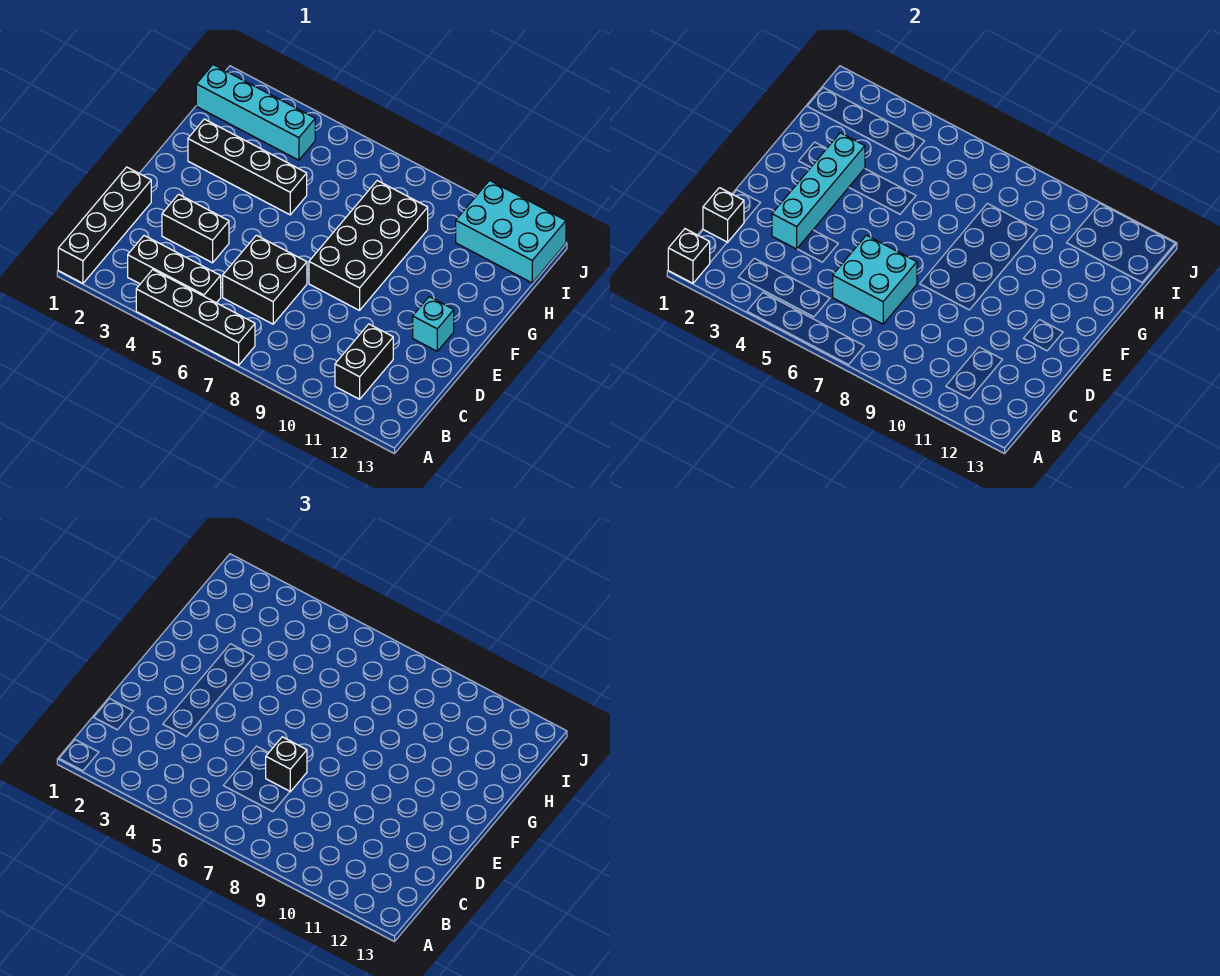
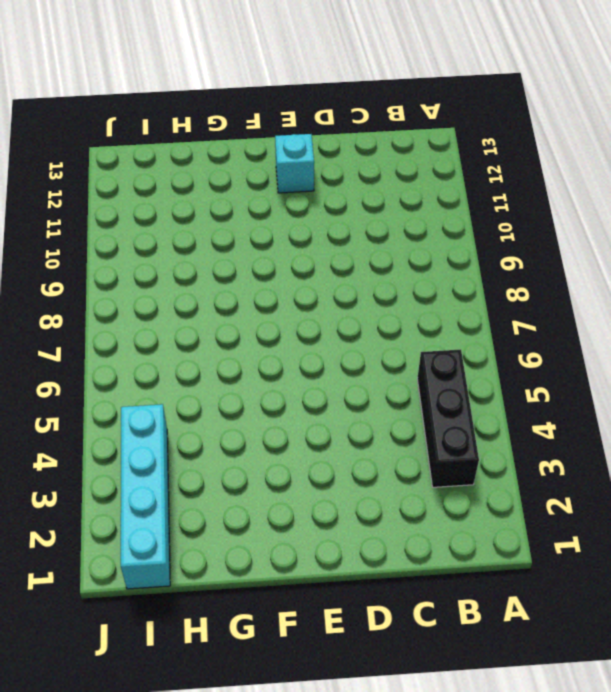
none -> black 1x4 brick [58,167,151,283]
none -> black 1x4 brick [136,270,255,365]
none -> black 1x2 brick [335,324,393,399]

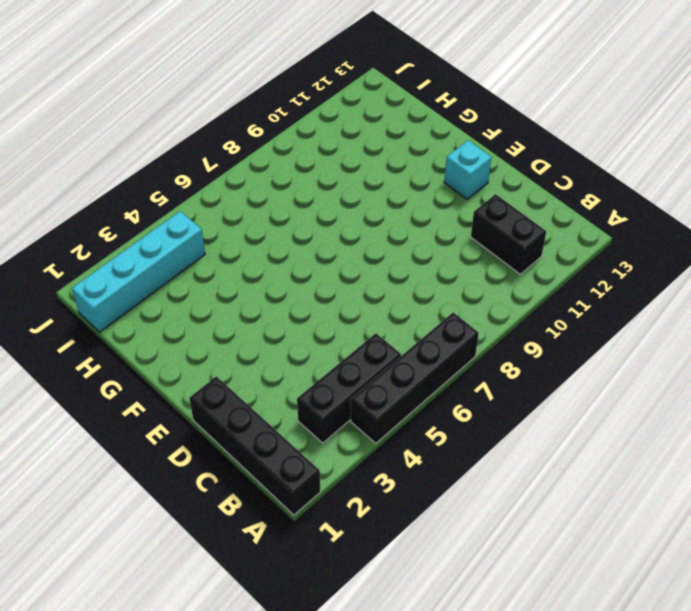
none -> black 2x2 brick [223,235,307,324]
none -> black 1x2 brick [162,194,229,263]
none -> black 2x4 brick [309,181,428,310]

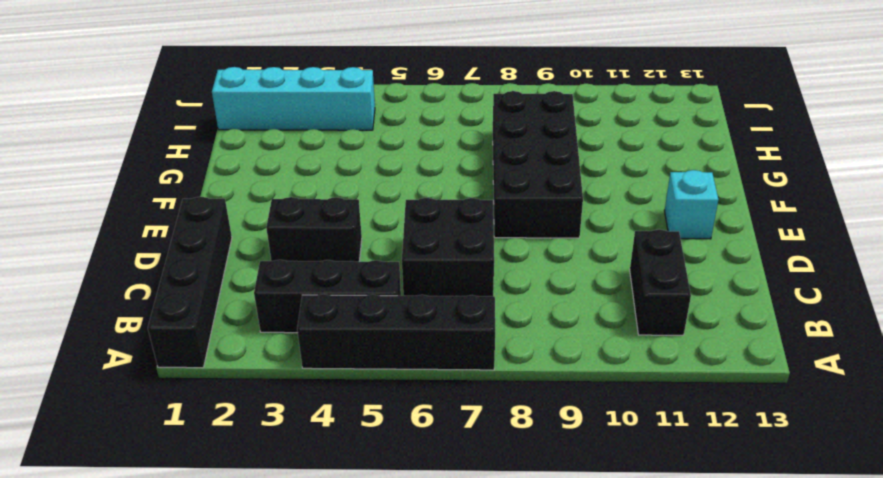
none -> black 1x4 brick [188,119,307,215]
none -> cyan 2x3 brick [456,180,566,283]
none -> black 1x1 brick [668,229,710,283]

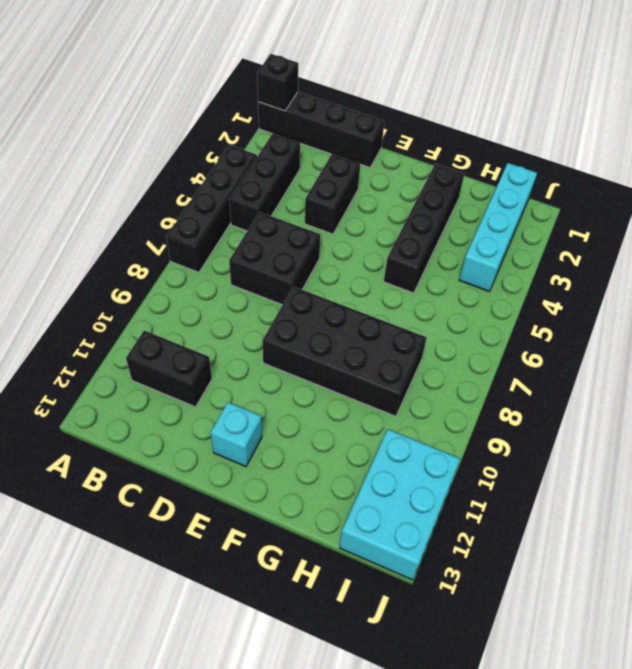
none -> black 1x1 brick [703,188,744,242]
none -> cyan 2x2 brick [833,235,917,324]
none -> cyan 1x4 brick [772,133,865,249]

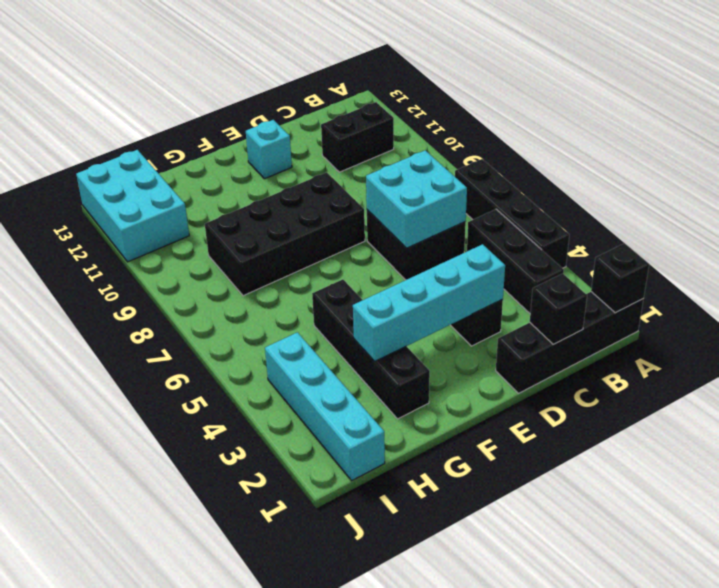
none -> black 1x1 brick [266,737,307,792]

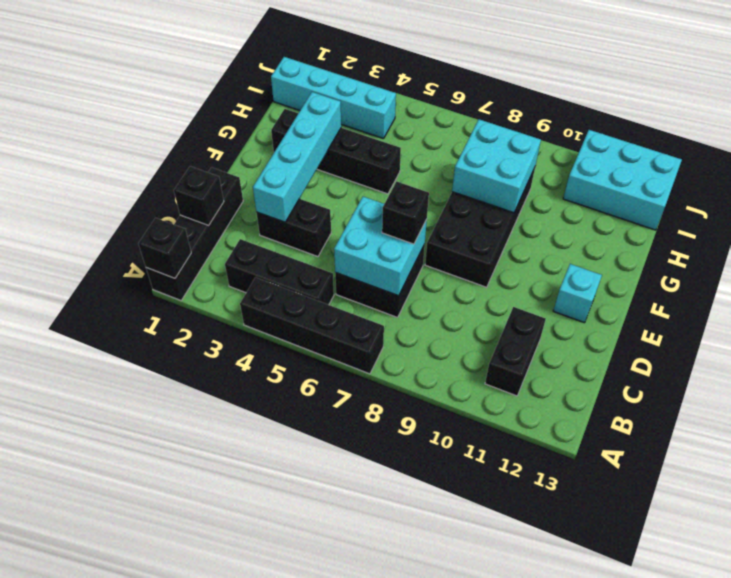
cyan 2x2 brick [452,119,541,213] -> none

